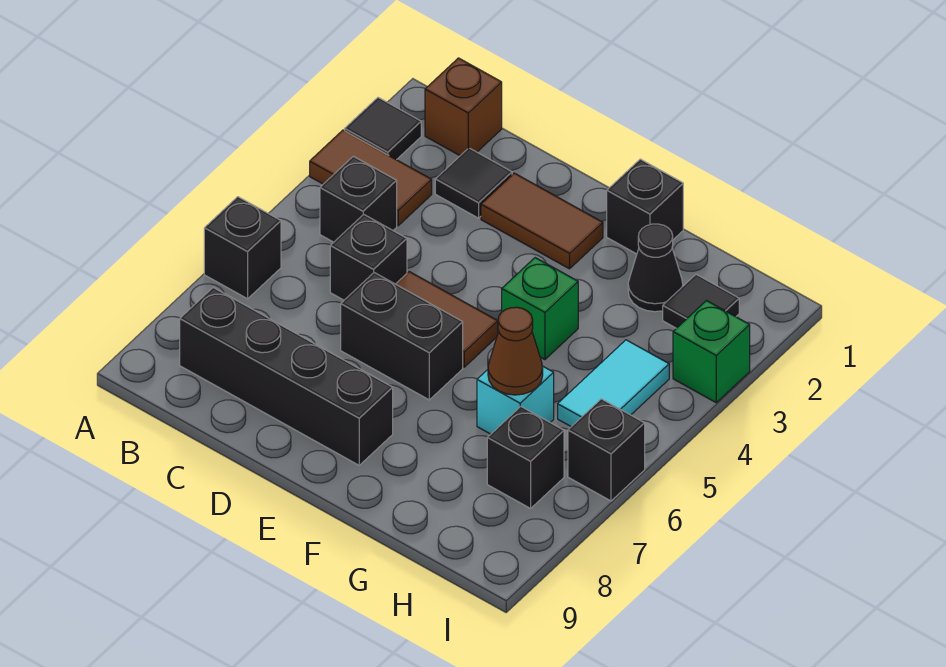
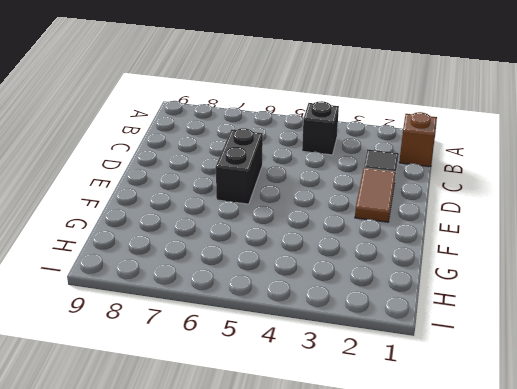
none -> black 1x1 tile [345,98,421,160]
none -> brown 1x2 tile [310,130,432,226]
none -> black 1x1 brick [204,197,281,299]

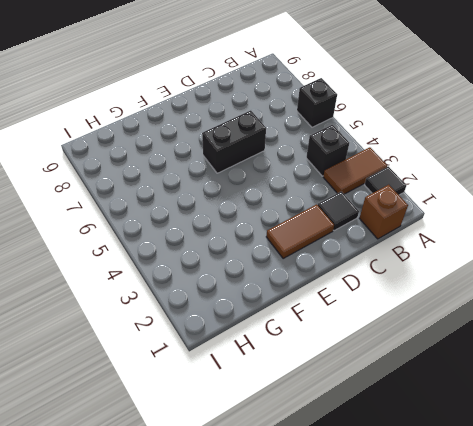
none -> black 1x4 brick [180,288,393,465]
none -> black 1x1 brick [330,214,407,300]
none -> brown 1x2 tile [396,272,498,367]

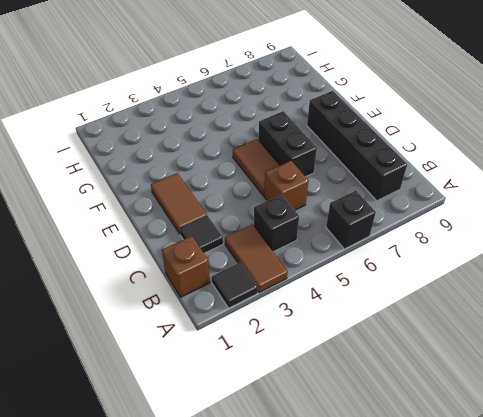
brown 1x1 brick [264,161,308,210] -> black 1x1 brick [330,214,407,300]
none -> black 1x1 brick [607,159,683,254]
none -> green 1x1 brick [502,258,578,360]
none -> black 1x1 cone [628,224,683,312]

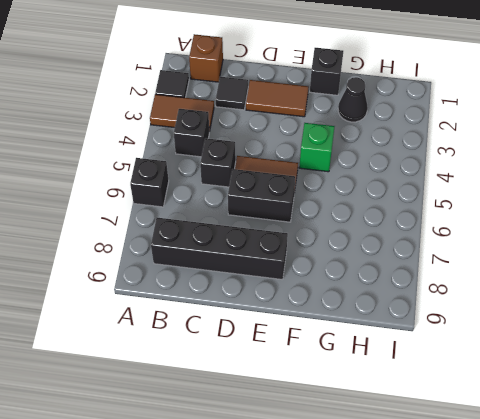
none -> cyan 1x1 brick [477,366,554,434]
none -> black 1x1 tile [663,274,739,328]
none -> cyan 1x2 tile [558,340,669,427]

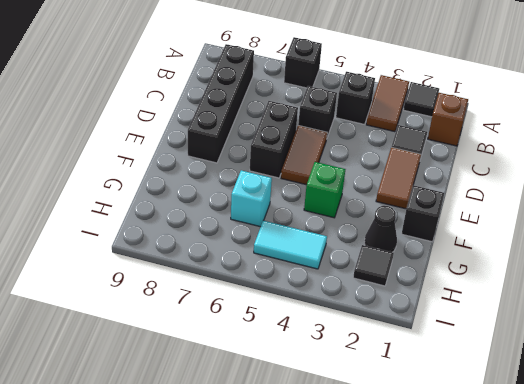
none -> black 1x1 brick [487,406,564,508]
none -> green 1x1 brick [673,301,750,402]
none -> black 1x1 brick [568,399,645,501]

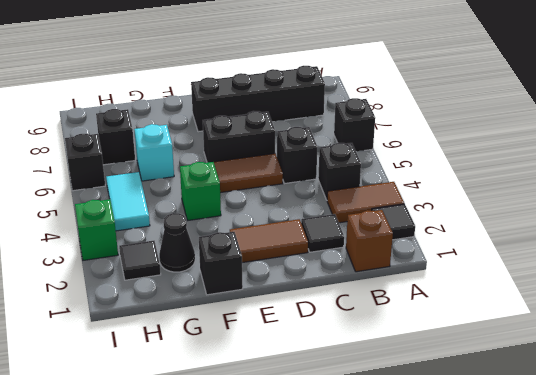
none -> brown 1x1 cone [488,307,543,395]

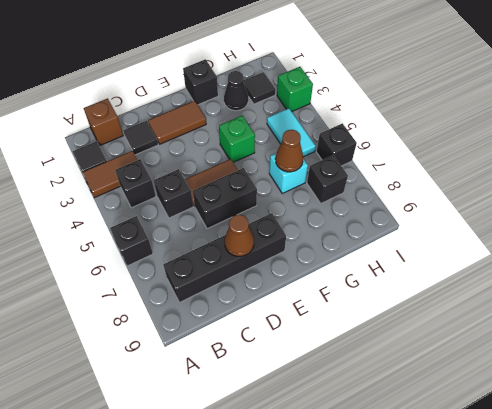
brown 1x1 cone [225,215,254,256] -> none

